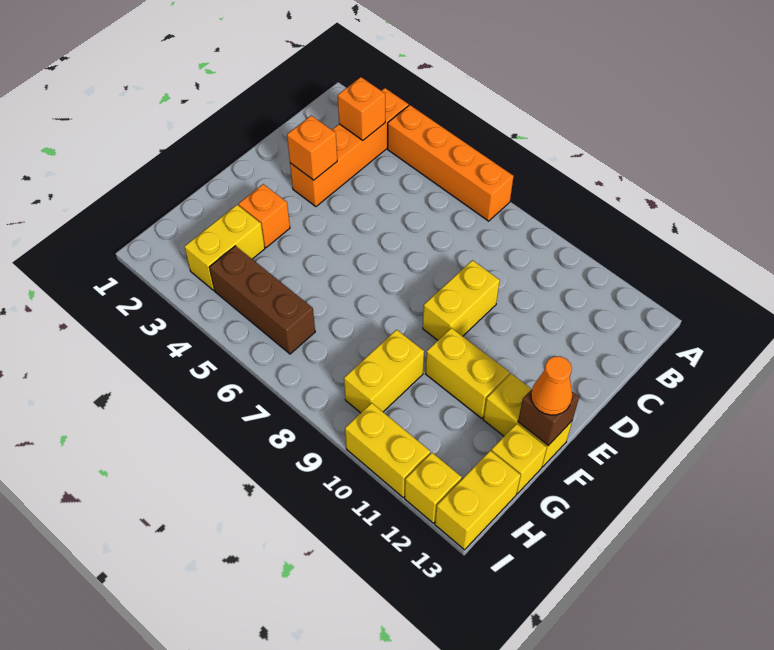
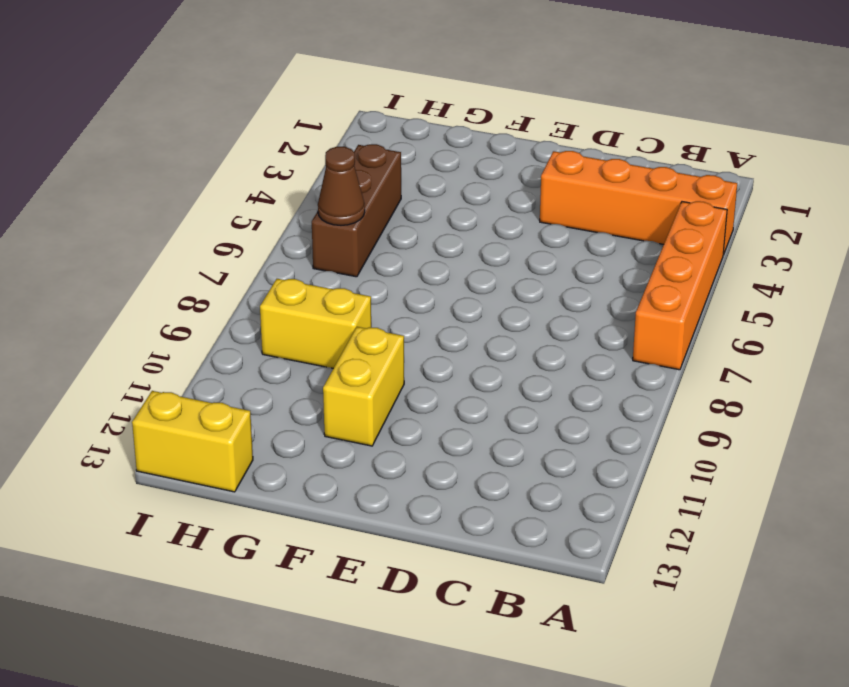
brown 1x1 cone [318,147,365,225] -> none
none -> yellow 1x2 brick [423,260,500,340]
none -> orange 1x1 brick [239,184,290,248]
none -> yellow 1x2 brick [483,374,572,467]

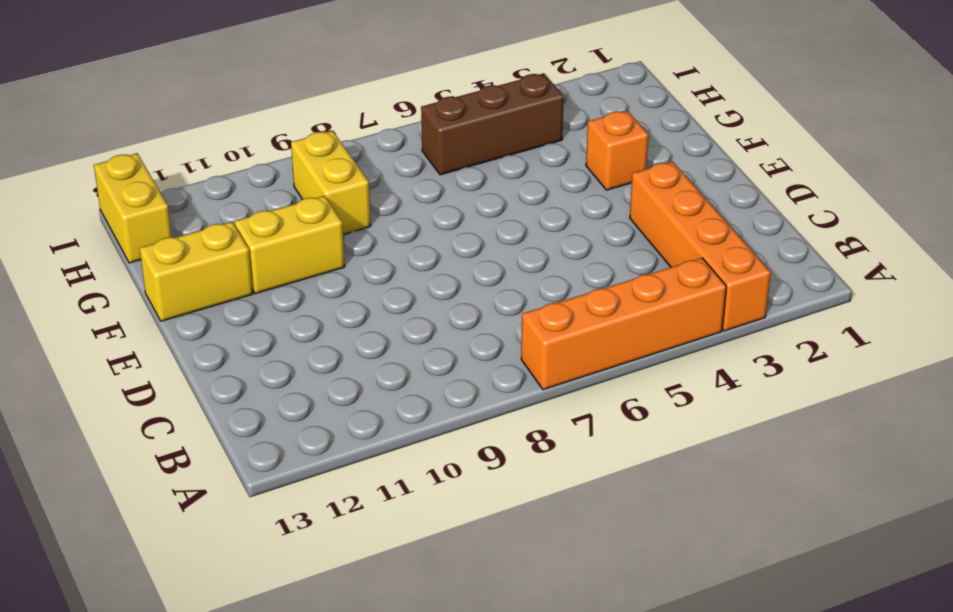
none -> yellow 1x2 brick [423,260,500,340]
none -> yellow 1x2 brick [184,205,265,290]
none -> yellow 1x1 brick [491,424,547,494]

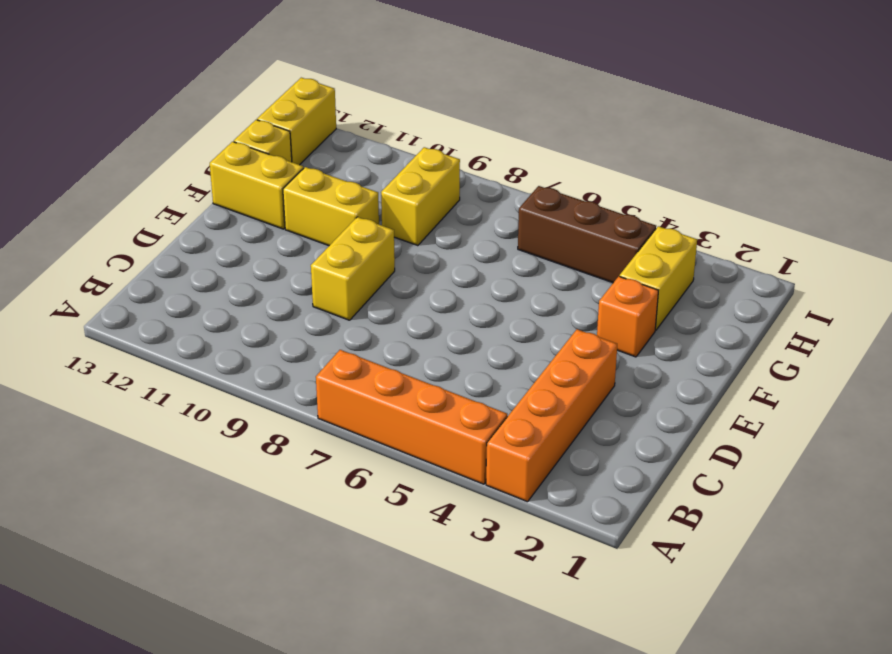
none -> yellow 1x2 brick [345,403,430,497]
none -> yellow 1x1 brick [405,453,462,523]
none -> orange 1x1 brick [338,77,385,140]

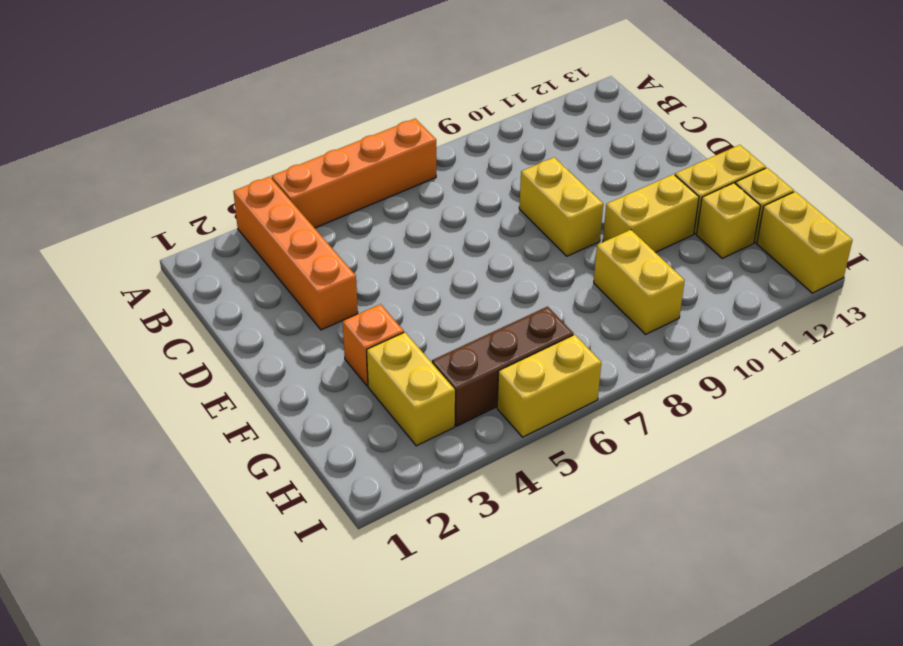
yellow 1x1 brick [697,183,760,258] -> yellow 1x1 brick moved to [405,453,462,523]
yellow 1x2 brick [497,335,601,437] -> yellow 1x2 brick moved to [345,403,430,497]
none -> orange 1x1 brick [338,77,385,140]
none -> orange 1x1 brick [287,115,337,180]
none -> brown 1x1 brick [518,390,579,446]

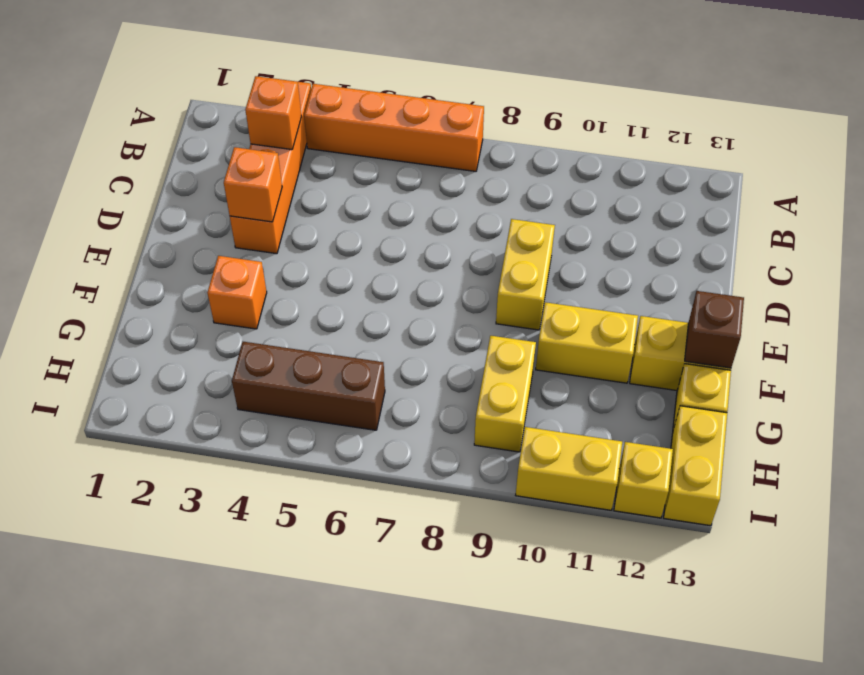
none -> yellow 1x2 brick [184,205,265,290]
none -> orange 1x1 cone [531,356,572,415]

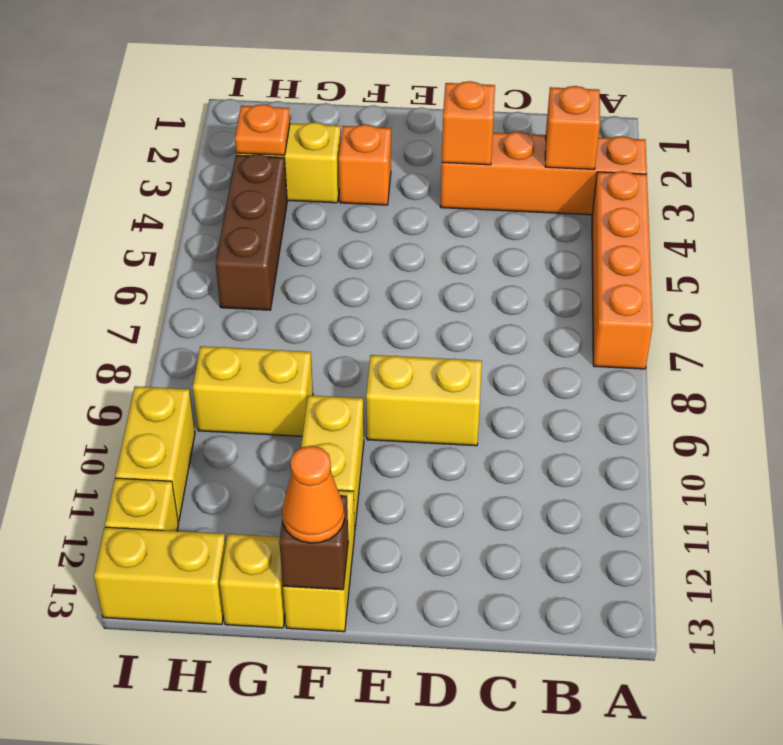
orange 1x1 plate [235,104,290,155] -> none

